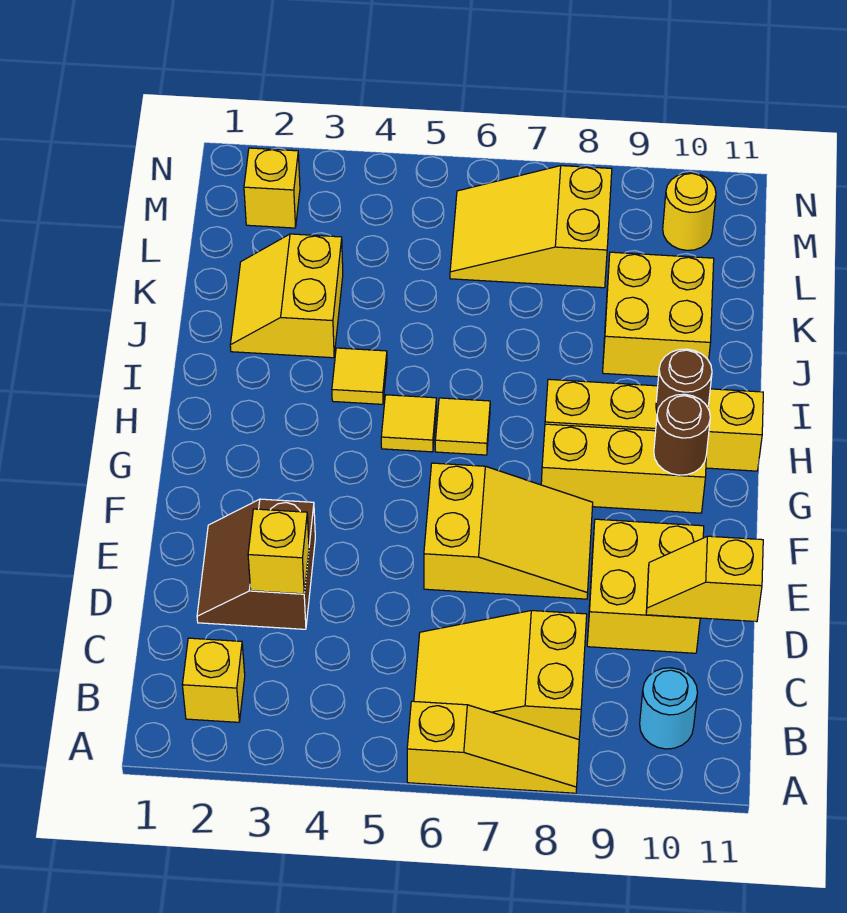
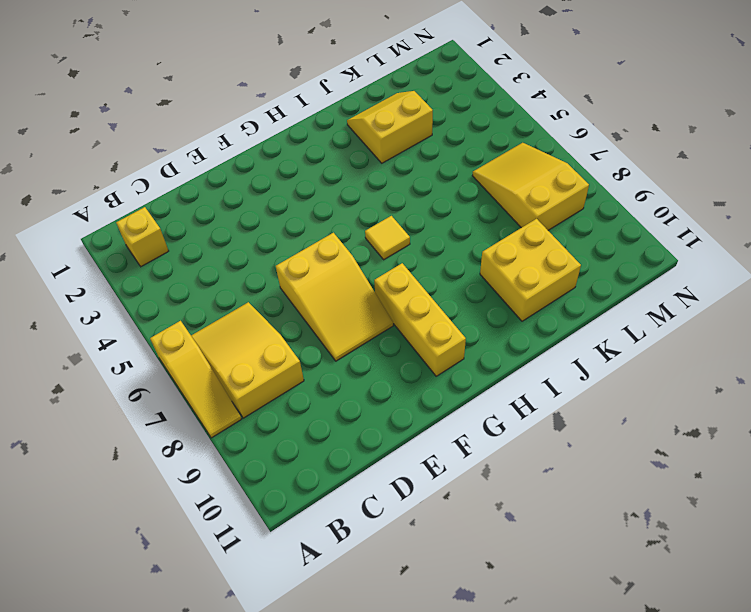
none -> cyan 1x1 round brick [640,668,697,749]
none -> brown 2x2 slope [197,499,315,629]
none -> yellow 2x2 brick [587,519,704,653]

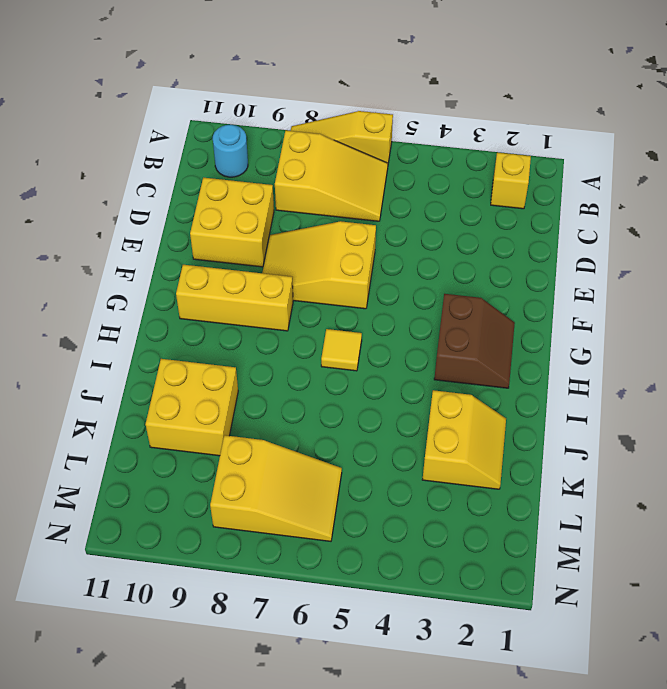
brown 2x2 slope [434,294,515,388] -> brown 2x2 slope moved to [197,499,315,629]
none -> yellow 1x1 tile [381,395,436,452]
none -> yellow 1x4 brick [545,379,763,471]
none -> yellow 1x1 tile [332,348,387,404]

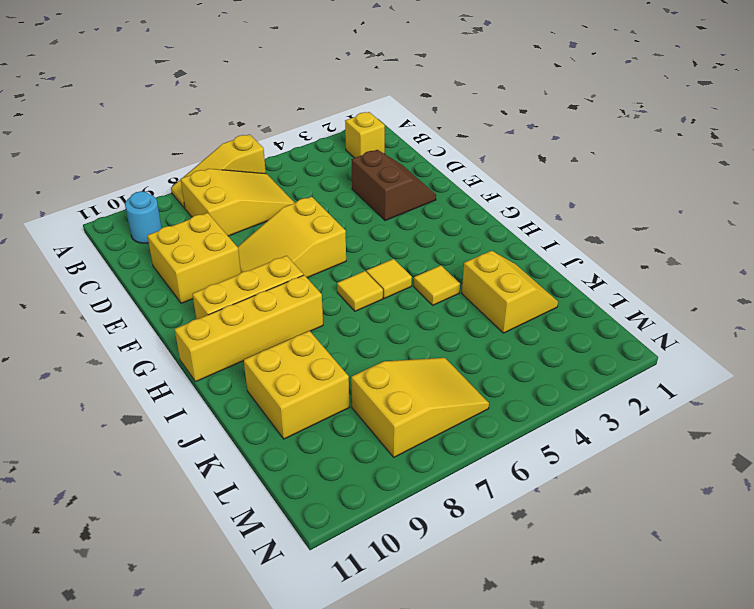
none -> yellow 1x1 brick [244,148,300,228]
none -> yellow 1x1 round brick [663,173,716,250]
none -> yellow 1x1 brick [248,509,309,594]

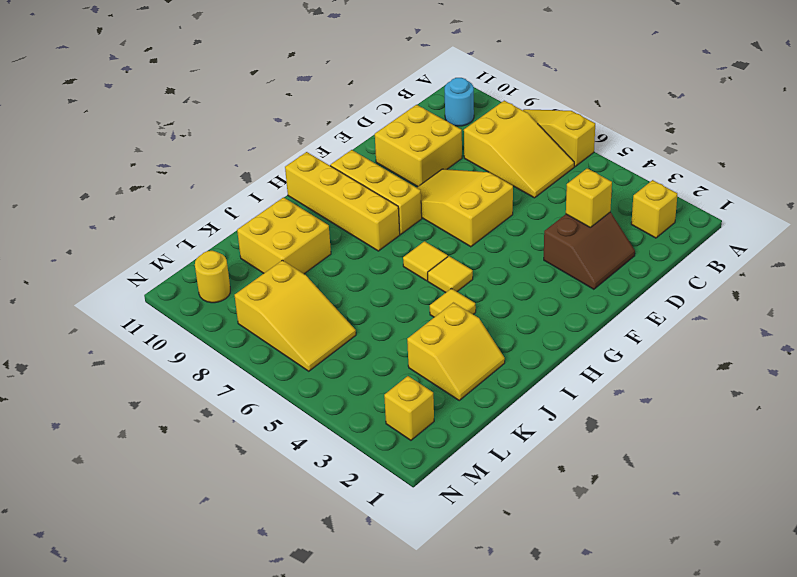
none -> yellow 1x2 slope [646,536,763,622]
none -> brown 1x1 round brick [654,394,710,475]
none -> brown 1x1 round brick [656,349,712,413]

